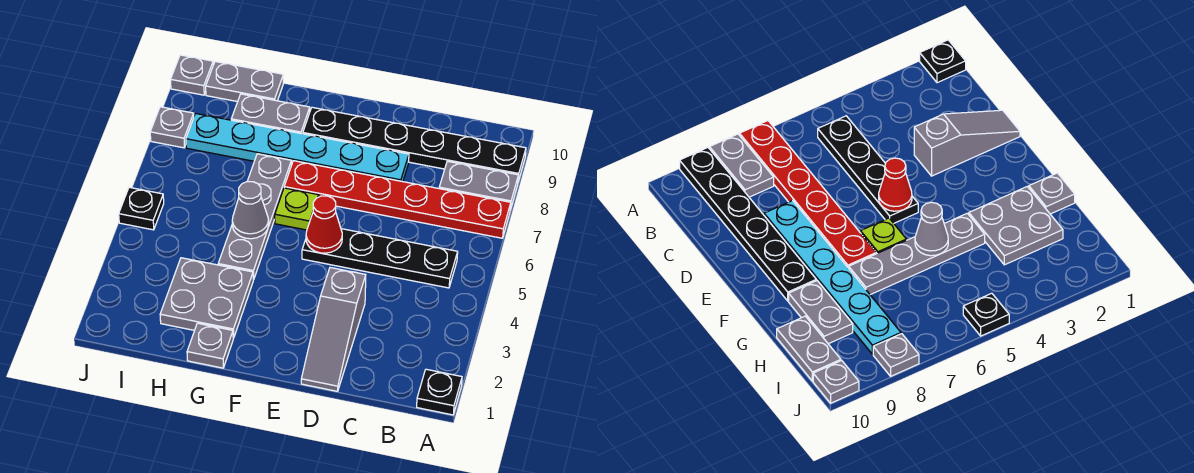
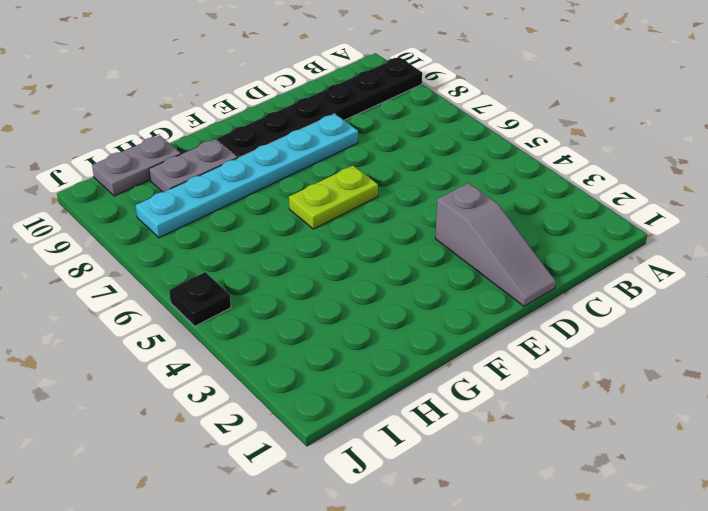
lime 1x2 plate [289,166,378,229] -> lime 1x1 plate [275,188,319,230]
none -> black 1x1 plate [417,369,462,415]
none -> red 1x6 plate [284,161,511,238]
none -> grey 1x2 plate [439,161,518,209]

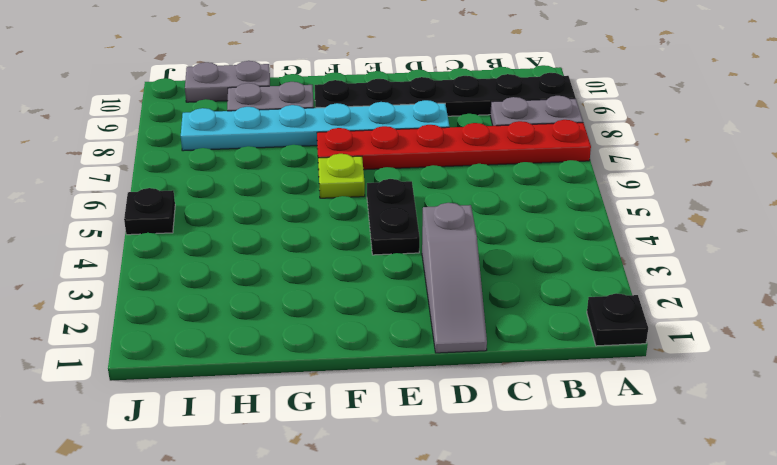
black 1x2 plate [367,179,420,255] -> black 1x4 plate [302,229,458,288]
none -> grey 1x1 plate [187,323,233,368]
none -> grey 2x2 plate [160,258,253,338]
none -> grey 1x4 plate [218,154,291,280]

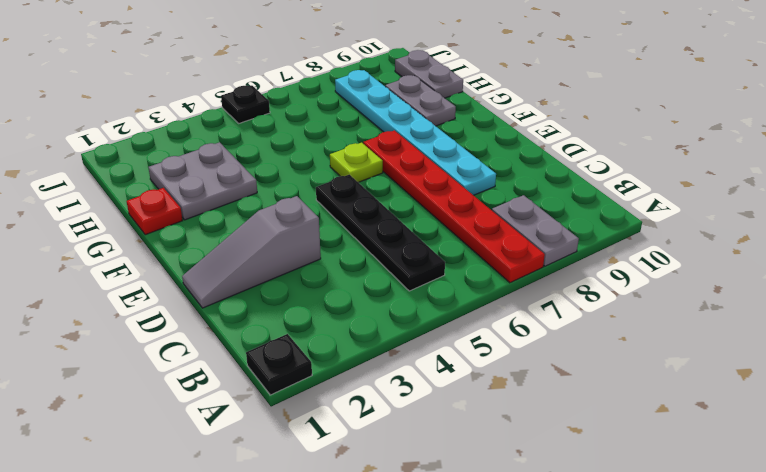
red 1x1 plate [127,188,183,235] -> grey 1x1 plate [187,323,233,368]
none -> black 1x6 plate [303,107,526,181]
none -> grey 1x4 plate [218,154,291,280]
none -> grey 1x1 plate [150,107,194,148]

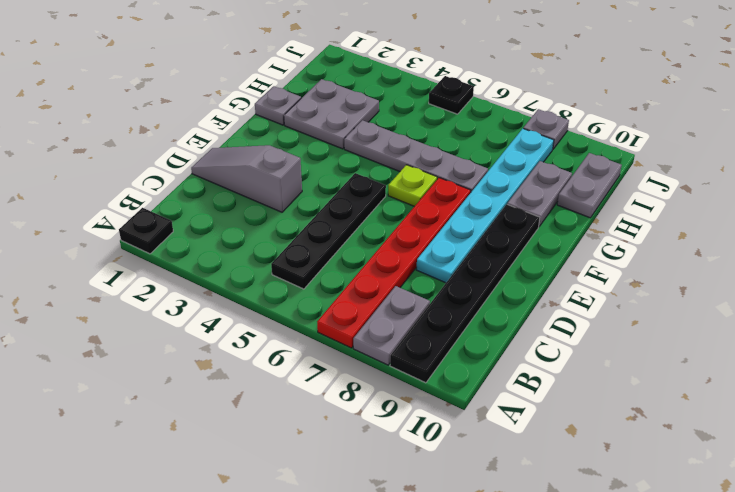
none -> grey 1x1 plate [171,55,213,95]
none -> red 1x1 cone [306,196,342,253]
none -> grey 1x1 cone [232,182,269,239]

